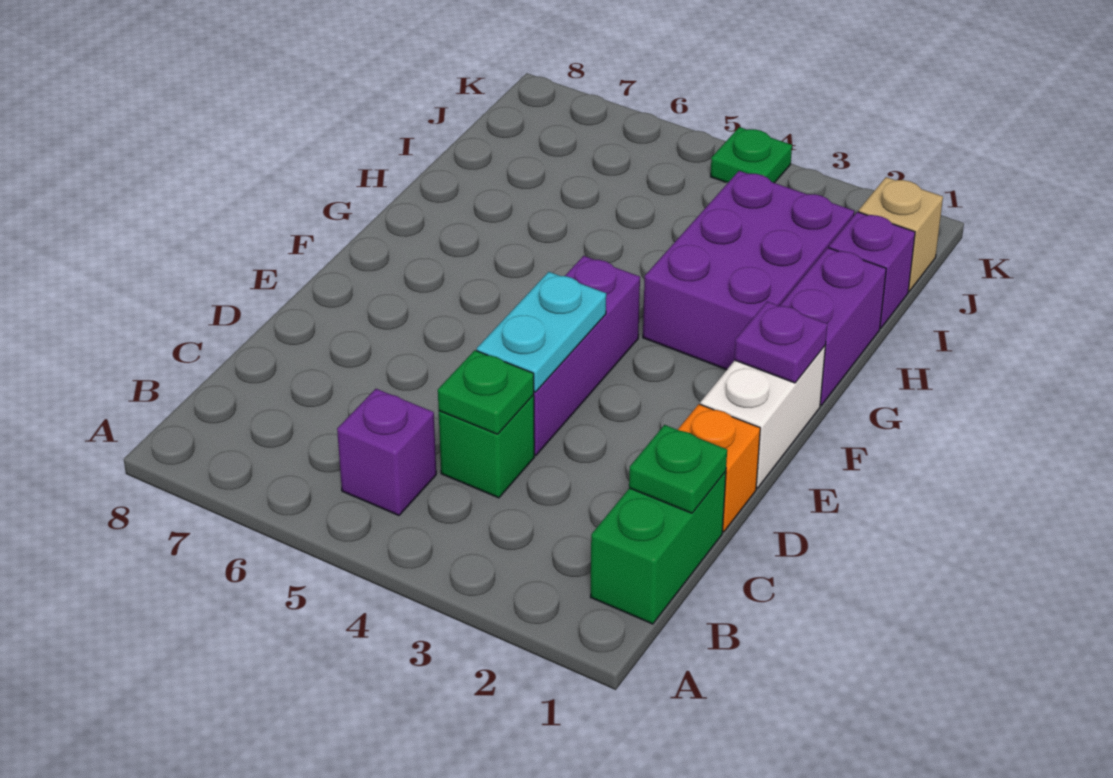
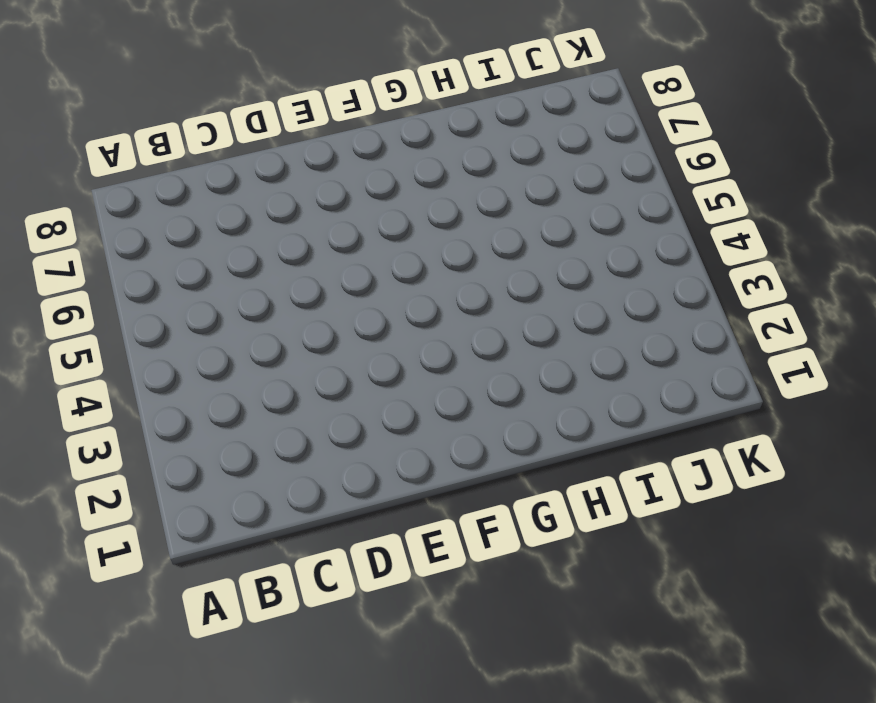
none -> green 1x2 brick [590,471,726,624]
none -> purple 1x1 brick [337,389,436,515]
none -> green 1x1 brick [439,395,534,498]

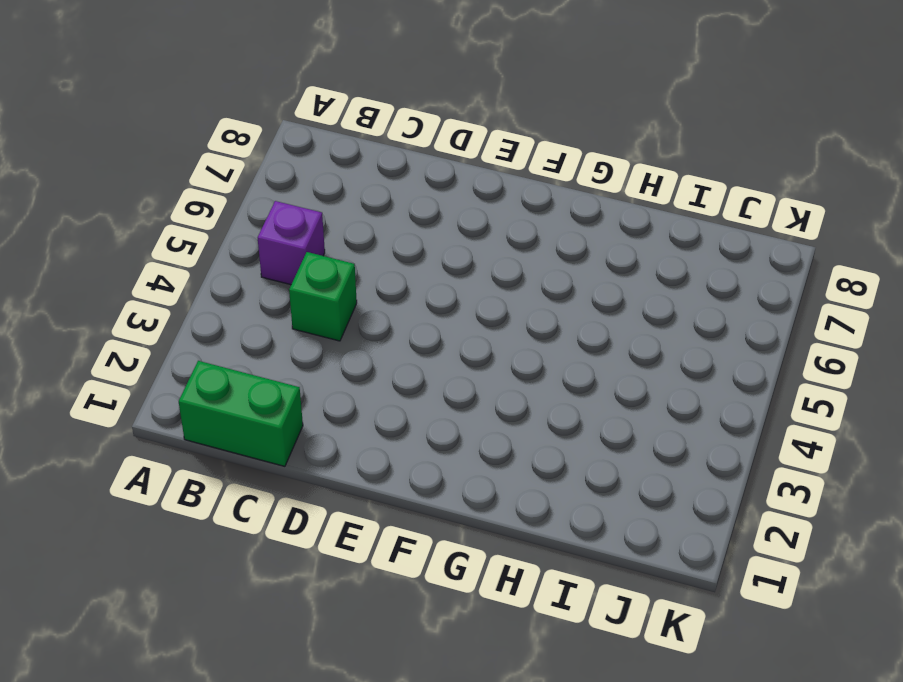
none -> orange 1x1 brick [678,404,760,532]
none -> purple 1x3 brick [534,256,640,455]
none -> white 1x2 brick [700,346,825,488]

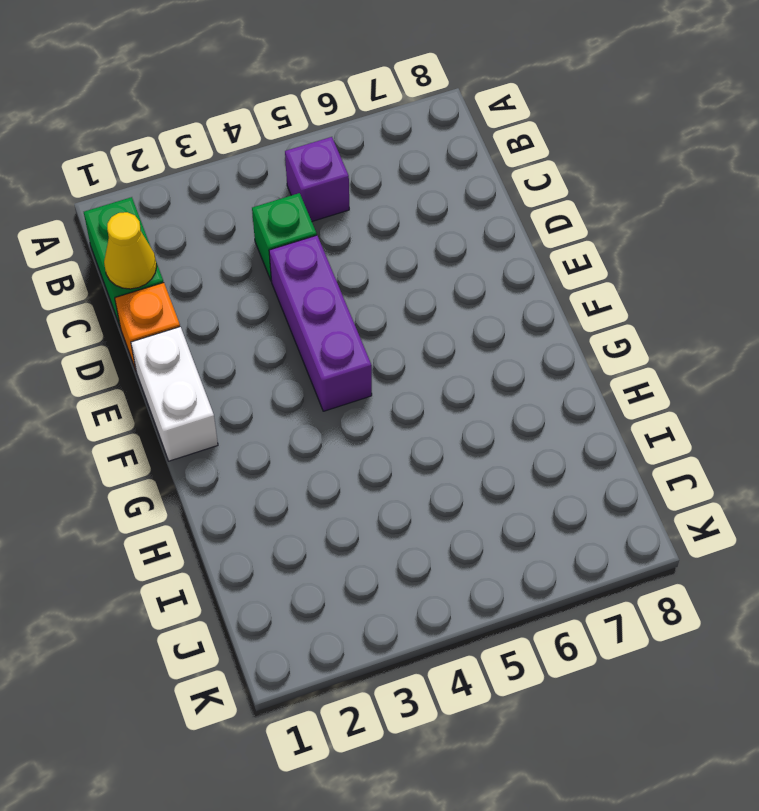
yellow 1x1 cone [104,212,157,289] -> green 1x1 plate [629,425,727,513]
none -> purple 1x2 brick [780,248,886,405]
none -> purple 2x3 brick [643,171,854,370]
none -> purple 1x1 brick [829,212,915,328]

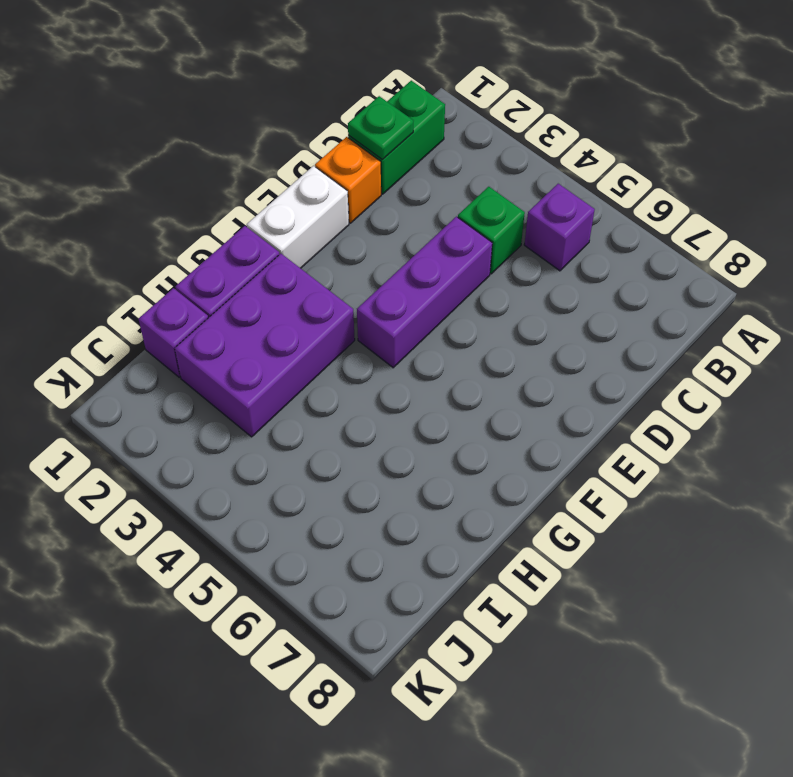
none -> tan 1x1 brick [858,177,943,291]
none -> green 1x1 plate [711,127,792,183]
none -> green 1x1 plate [438,350,534,434]

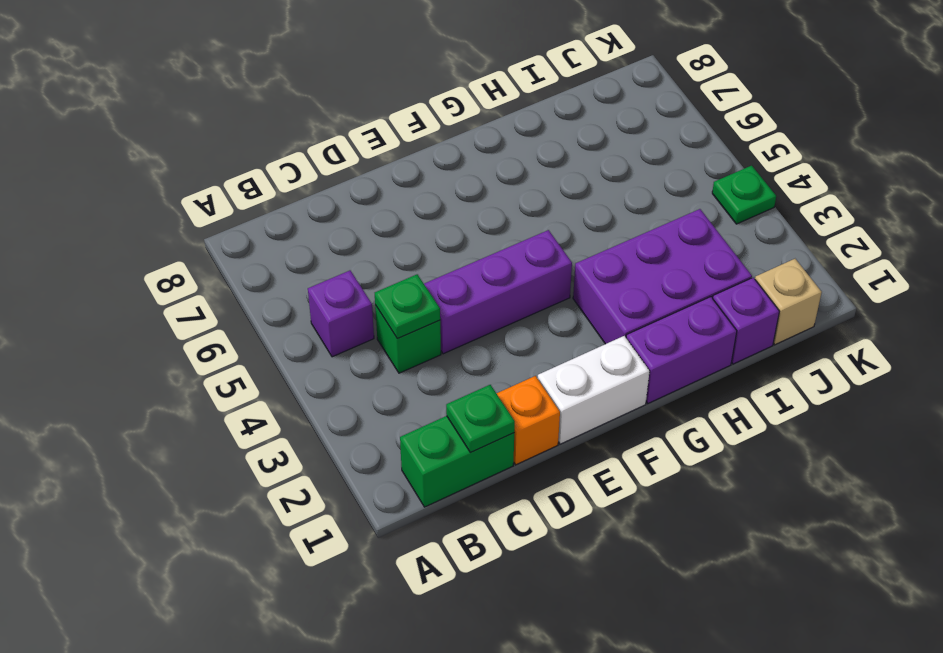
none -> cyan 1x2 plate [477,272,606,392]
none -> purple 1x1 plate [734,302,827,383]

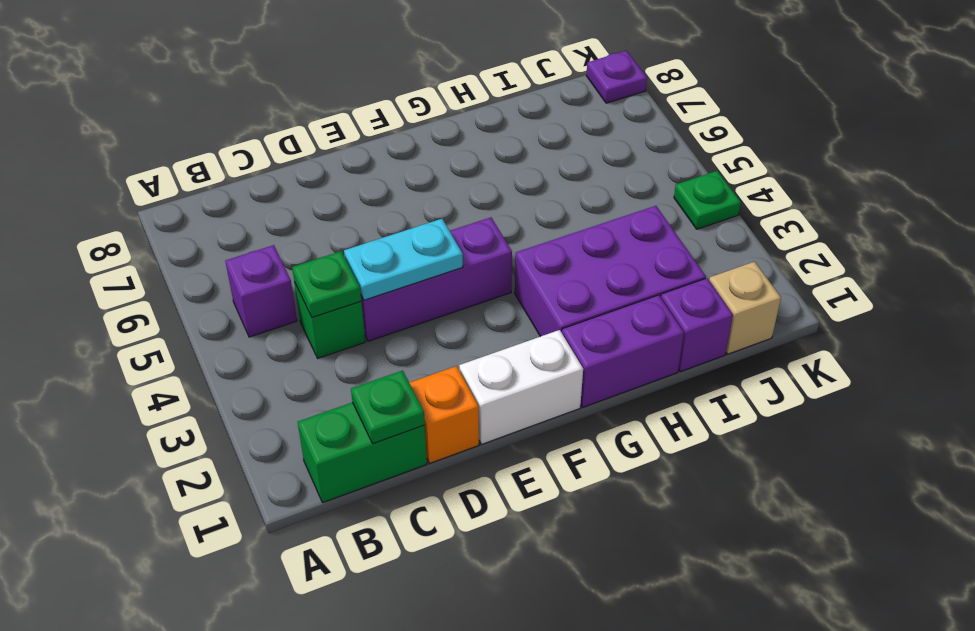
purple 1x1 plate [586,51,647,103] -> purple 1x1 plate moved to [734,302,827,383]

